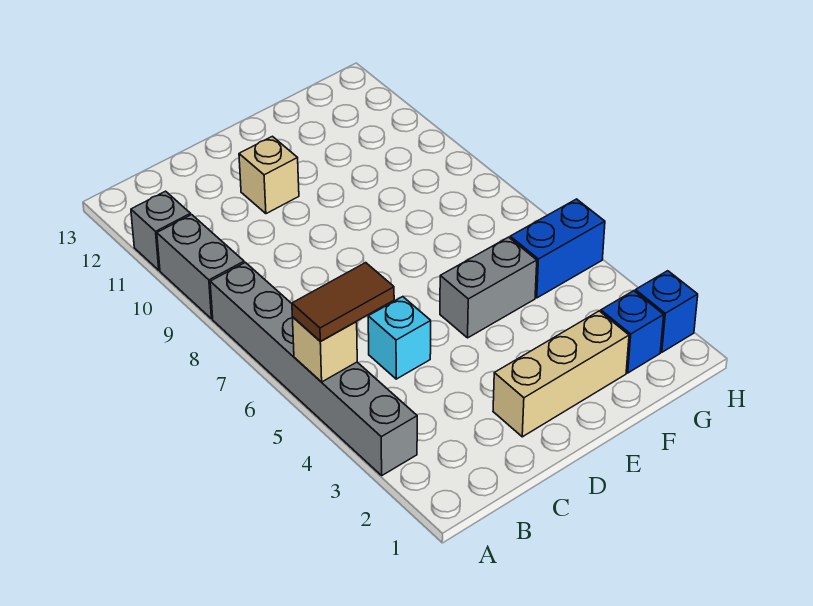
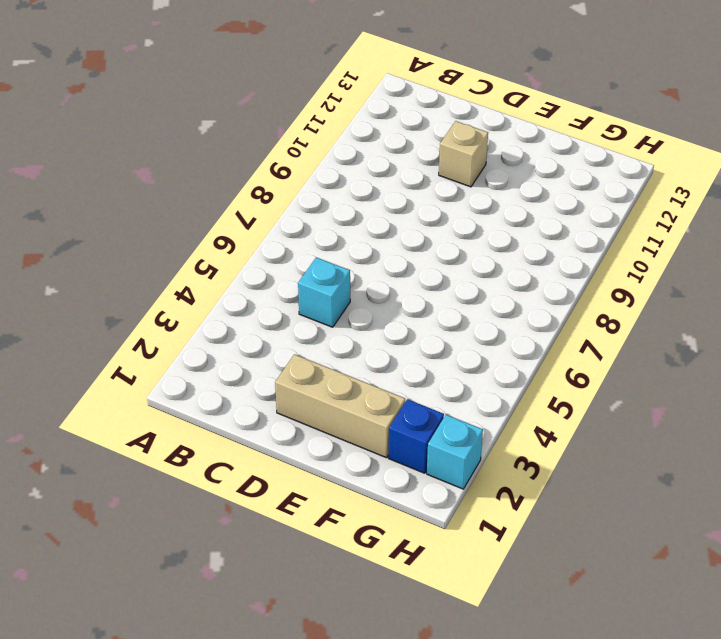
cyan 1x1 brick [427,415,483,489] -> blue 1x1 brick [635,271,698,352]
none -> grey 1x6 brick [210,262,417,475]
none -> grey 1x2 brick [157,215,244,319]
none -> grey 1x1 brick [131,191,191,270]

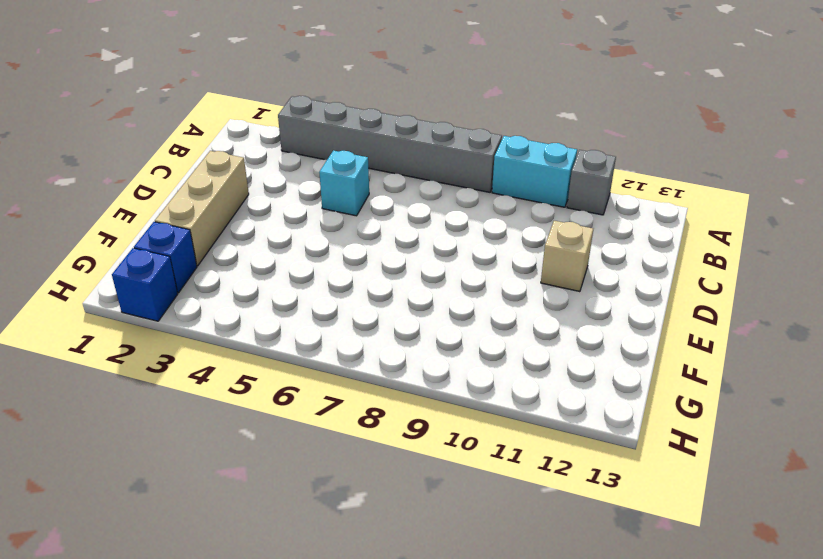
cyan 1x2 brick [492,136,577,207] -> grey 1x2 brick [157,215,244,319]
none -> grey 1x2 brick [440,237,537,338]
none -> blue 1x2 brick [510,199,605,298]
none -> tan 1x1 brick [292,317,357,382]

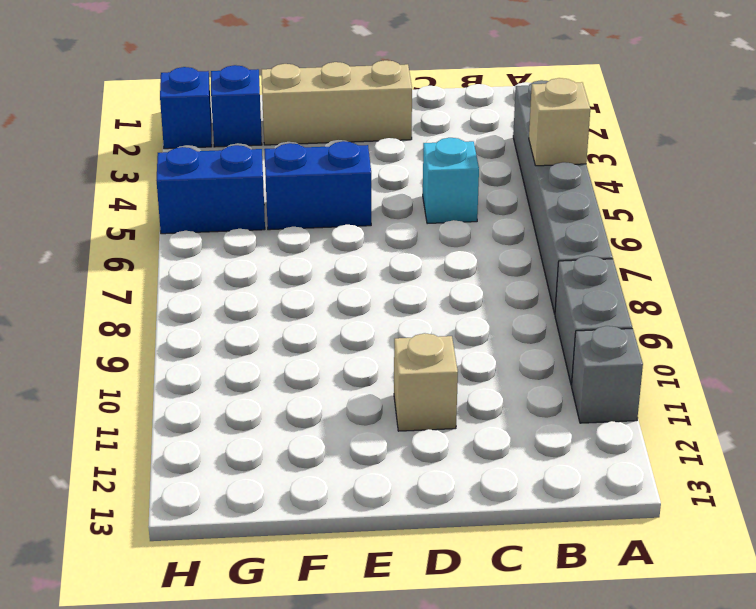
blue 1x2 brick [264,141,371,230] -> grey 1x2 brick [440,237,537,338]
none -> brown 1x2 tile [292,263,394,341]

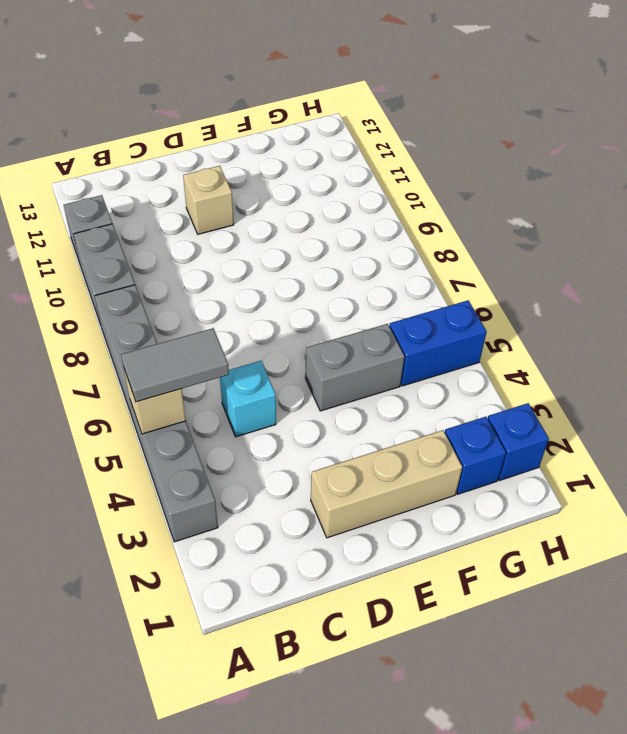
grey 1x2 tile [121,328,229,402] -> brown 1x2 tile [292,263,394,341]

